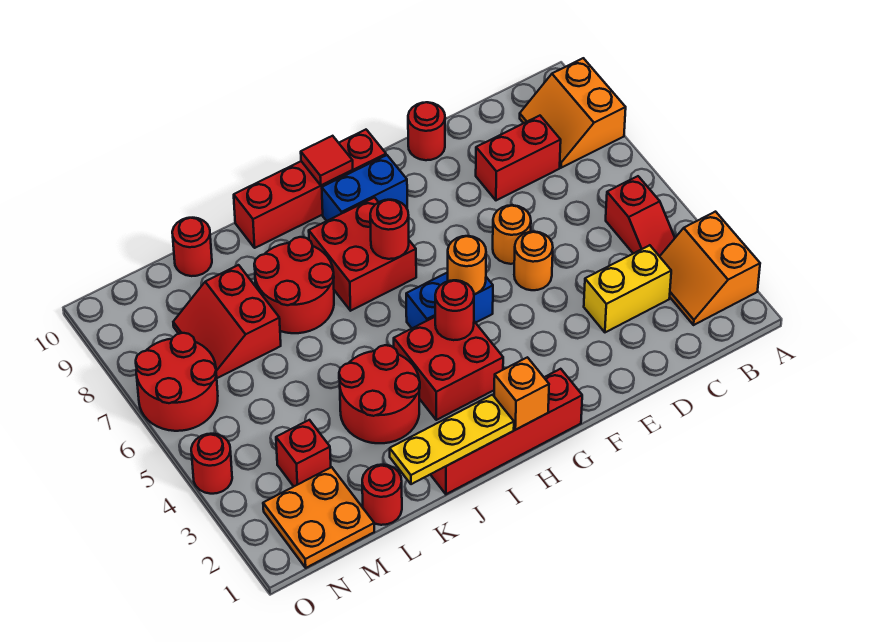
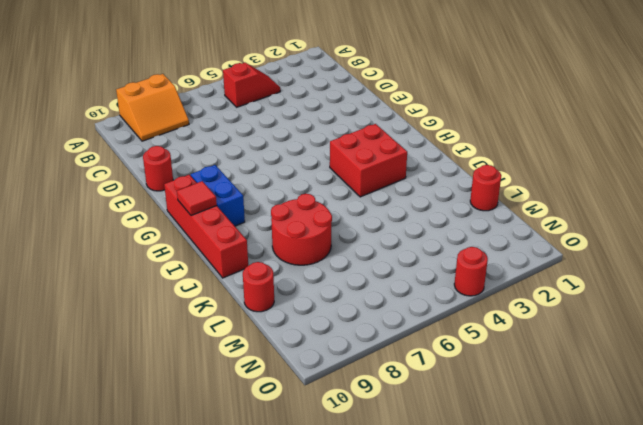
none -> orange 2x2 slope [660,212,760,325]
none -> yellow 1x2 brick [584,245,671,332]
none -> red 1x2 brick [476,116,561,200]

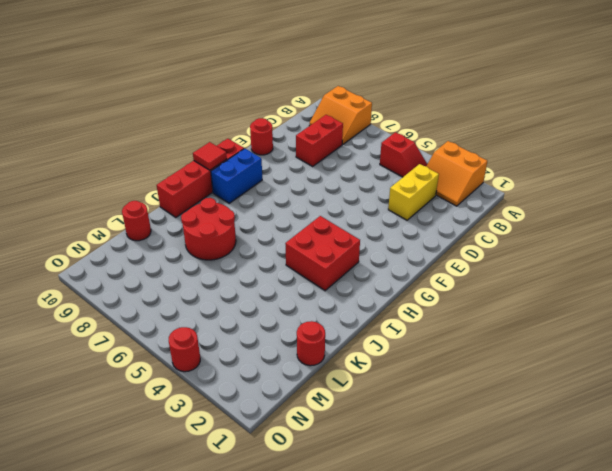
none -> orange 1x1 round brick [514,232,553,290]
none -> orange 1x1 round brick [493,205,531,264]
none -> red 1x4 brick [430,369,582,494]

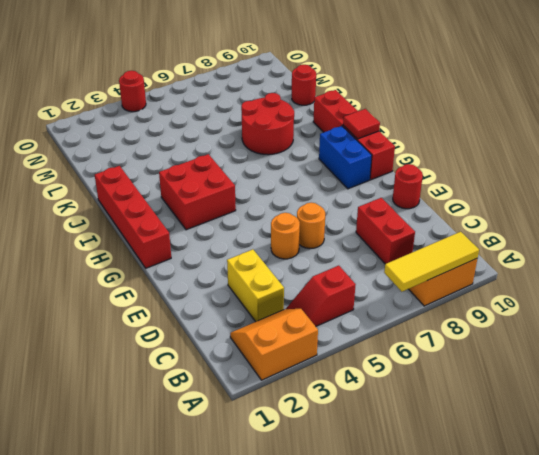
yellow 1x3 tile [384,232,479,292] -> none
none -> blue 1x2 brick [406,272,493,328]
none -> red 2x2 brick [309,198,416,311]
none -> red 2x2 round brick [339,345,420,443]

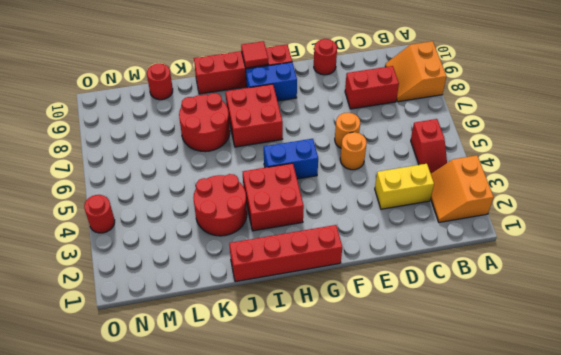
none -> red 1x1 round brick [362,465,402,525]
none -> red 2x2 slope [173,265,281,378]
none -> orange 2x2 plate [263,467,374,568]

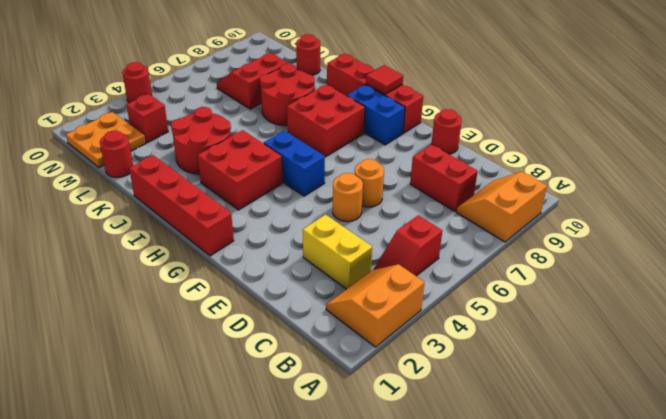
none -> red 2x2 round brick [136,333,218,431]
none -> orange 1x1 round brick [448,236,486,294]
none -> orange 1x1 brick [494,357,549,430]

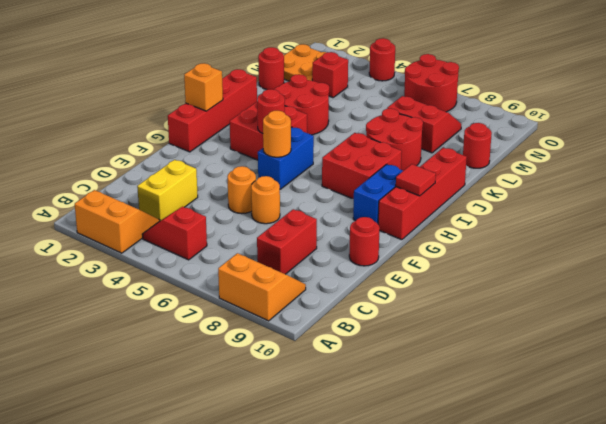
none -> red 1x1 round brick [370,200,409,259]
none -> yellow 1x3 plate [390,395,514,484]

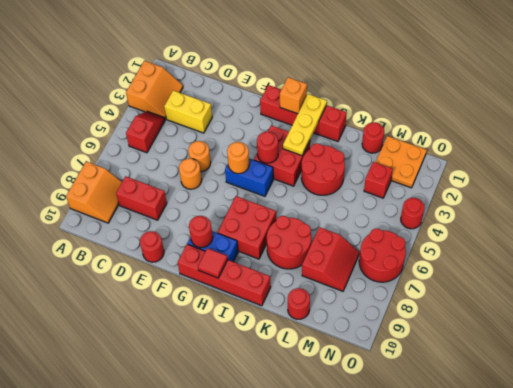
red 1x1 round brick [189,216,213,248] -> red 1x1 round brick moved to [370,200,409,259]
yellow 1x3 plate [283,94,327,155] -> yellow 1x3 plate turned to [390,395,514,484]

